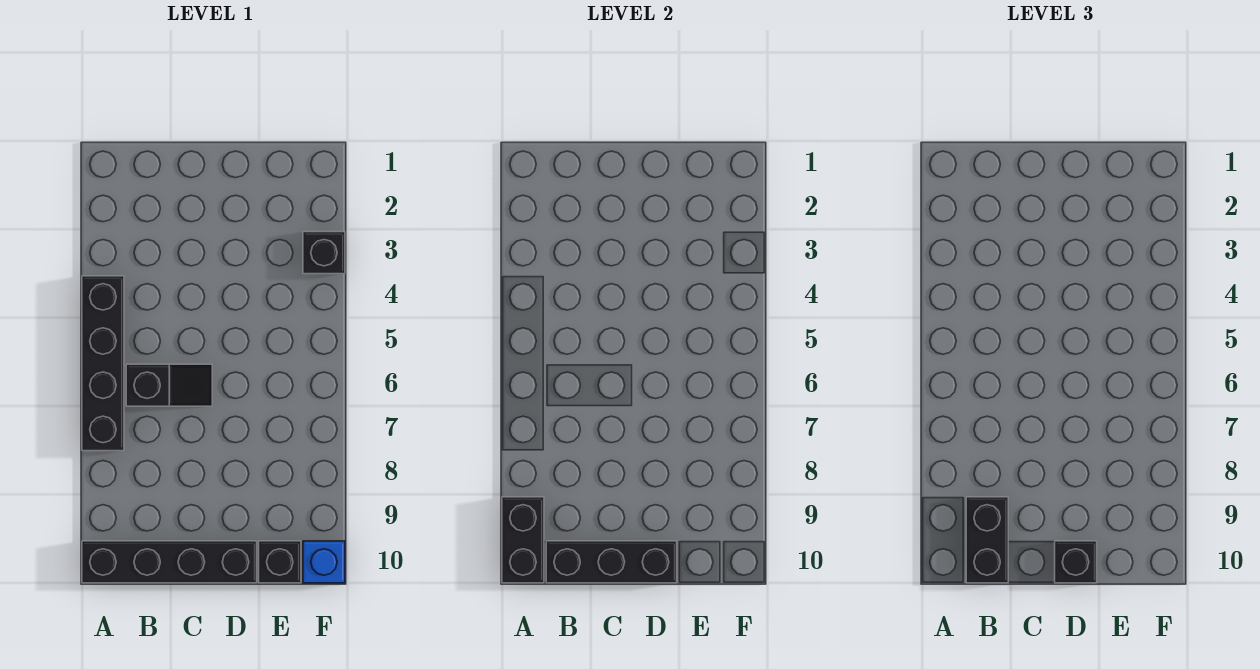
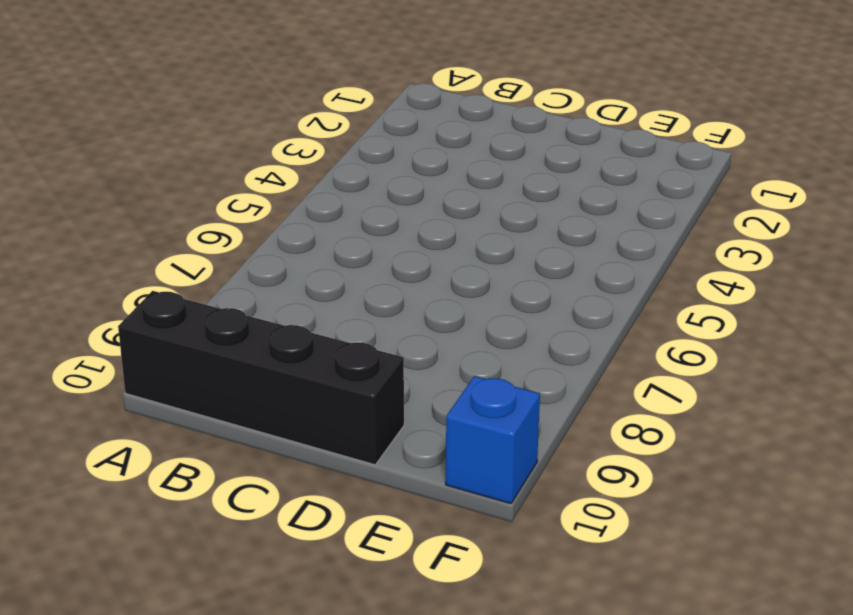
none -> black 1x4 brick [82,276,124,451]
none -> black 1x2 slope [126,364,212,406]

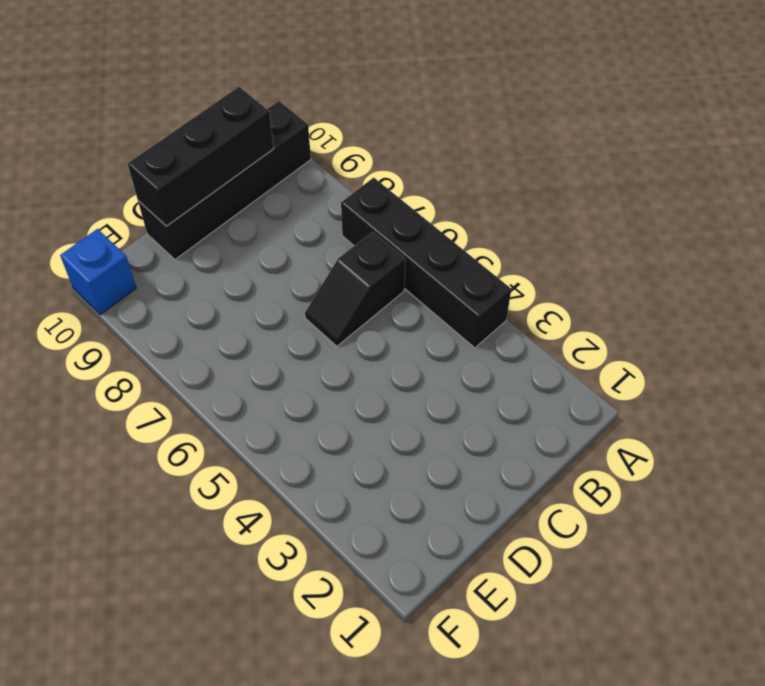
none -> black 1x1 brick [259,541,301,583]
none -> black 1x1 brick [303,232,345,274]

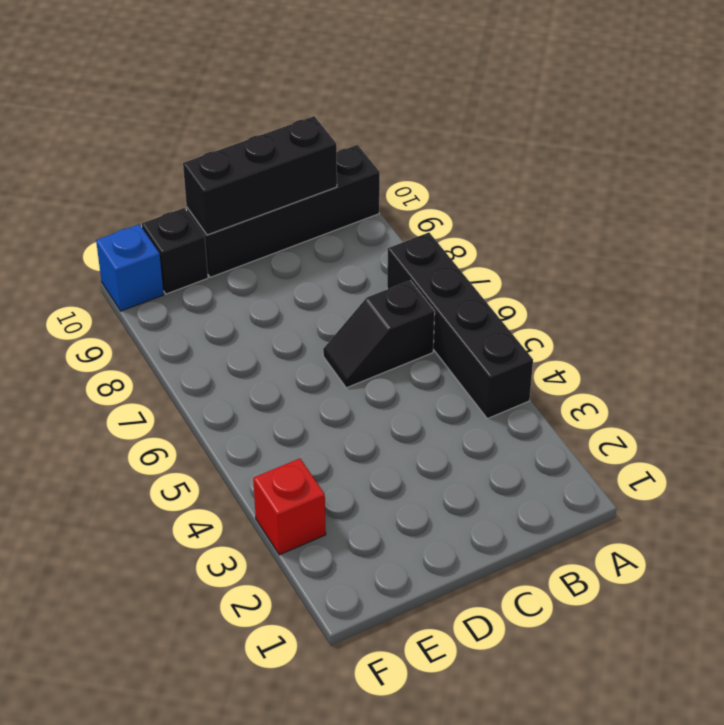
red 1x1 brick [253,459,326,555] -> black 1x1 brick [303,232,345,274]
none -> black 1x2 brick [502,497,544,583]
none -> black 1x2 brick [966,497,1008,583]

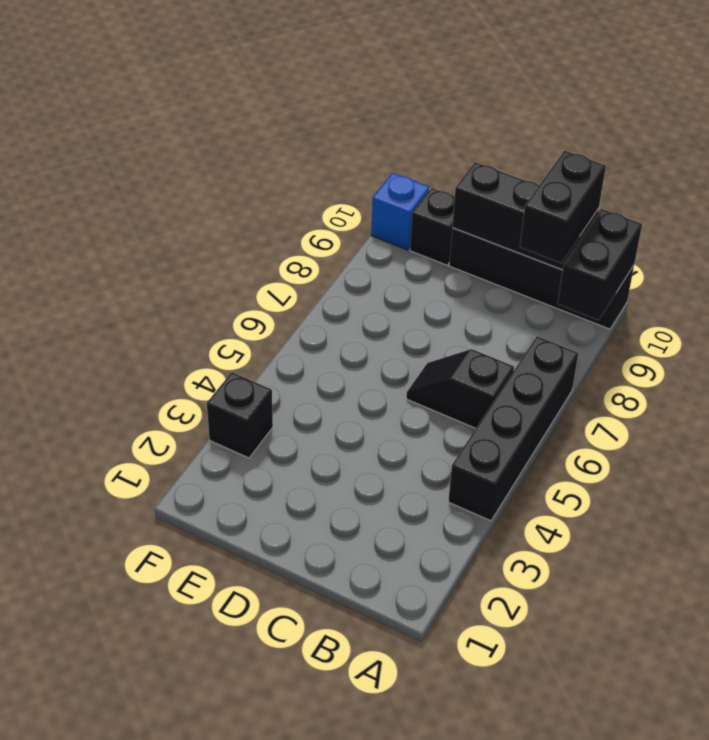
none -> black 1x1 brick [1055,541,1097,583]

